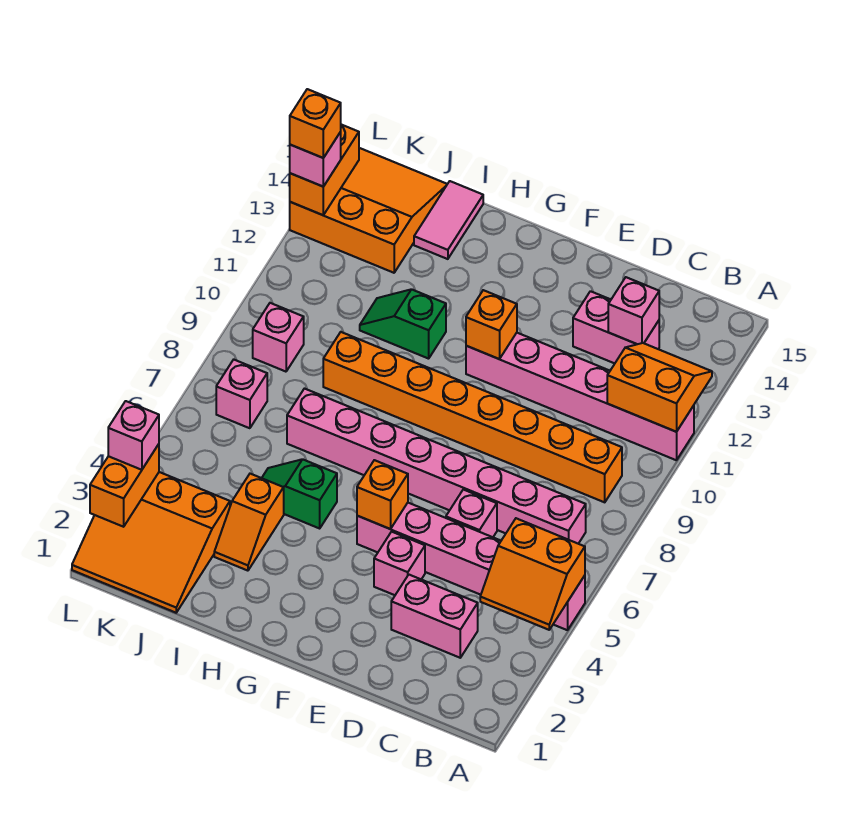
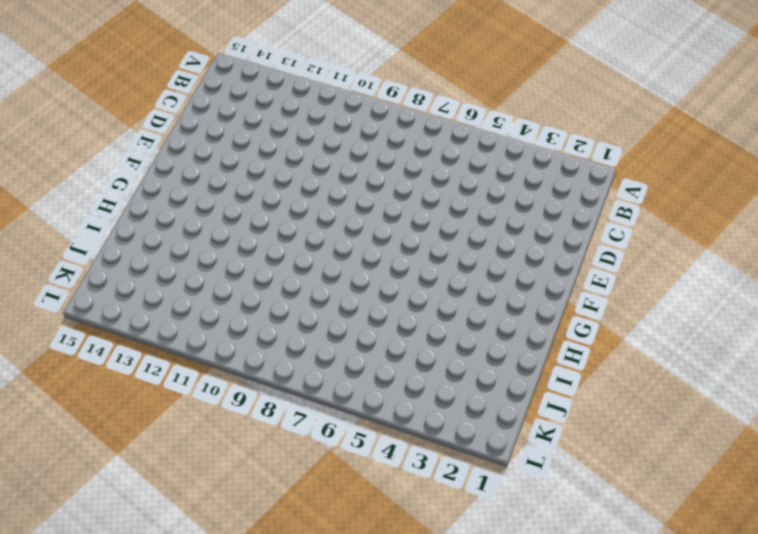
none -> pink 1x6 brick [357,503,585,630]
none -> pink 1x6 brick [466,333,694,460]
none -> pink 1x8 brick [287,389,586,544]

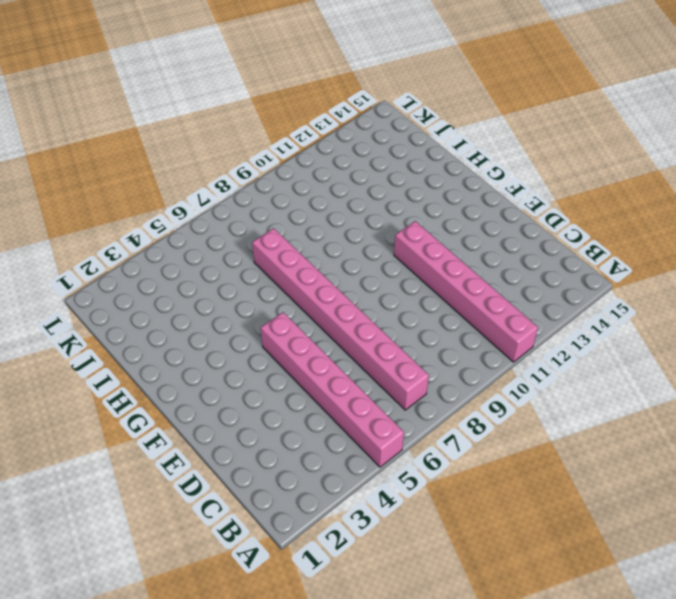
none -> orange 1x8 brick [323,332,622,502]
none -> pink 1x2 brick [391,575,478,658]
none -> pink 1x2 brick [573,291,659,363]

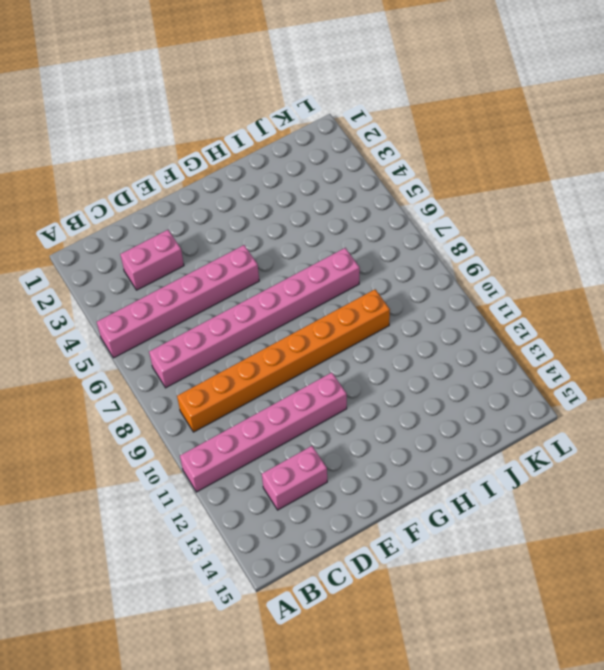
none -> pink 1x1 brick [446,490,497,537]
none -> pink 1x1 brick [374,532,425,595]
none -> green 1x2 slope [262,459,337,528]

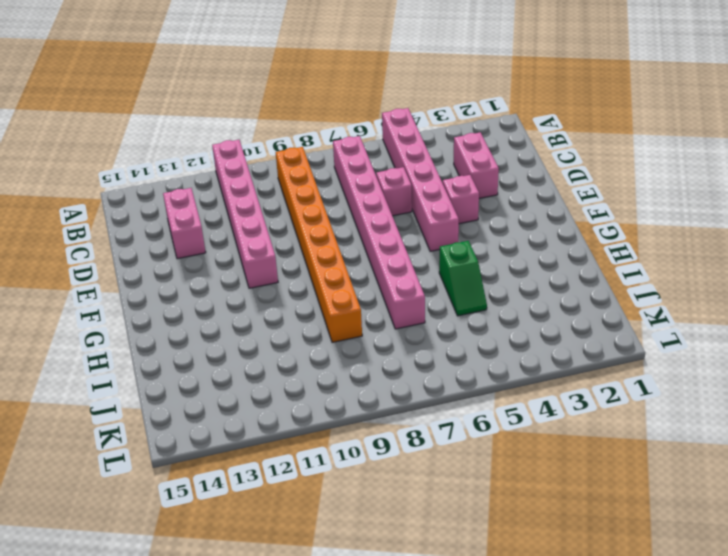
none -> green 1x2 slope [360,289,446,359]
none -> orange 1x2 slope [214,474,284,571]
none -> pink 1x2 tile [414,181,483,259]

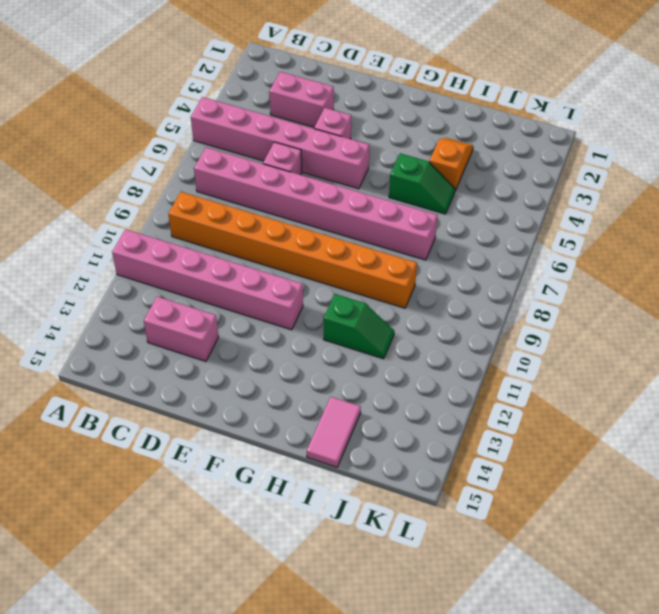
none -> orange 3x3 slope [72,472,230,613]
none -> orange 3x3 slope [290,148,447,273]
none -> pink 1x1 brick [216,360,267,428]

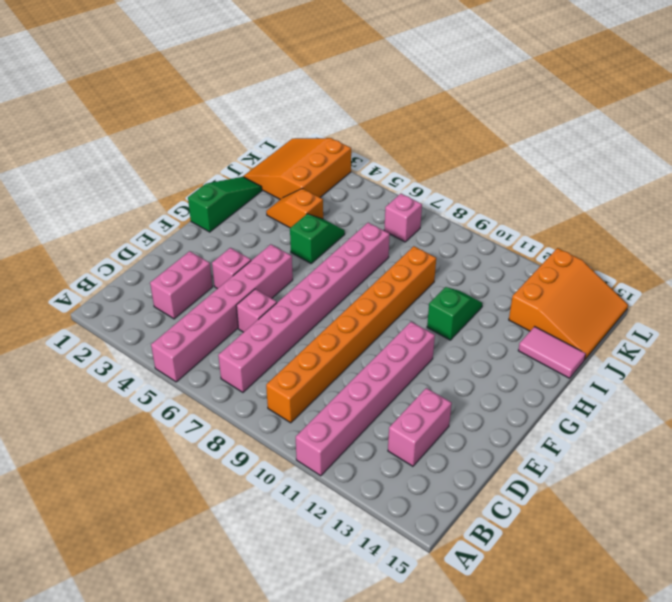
green 1x3 slope [188,177,262,232] -> none
none -> pink 1x1 brick [253,303,304,372]
none -> orange 2x2 slope [480,518,585,630]
none -> orange 2x2 slope [607,343,712,432]

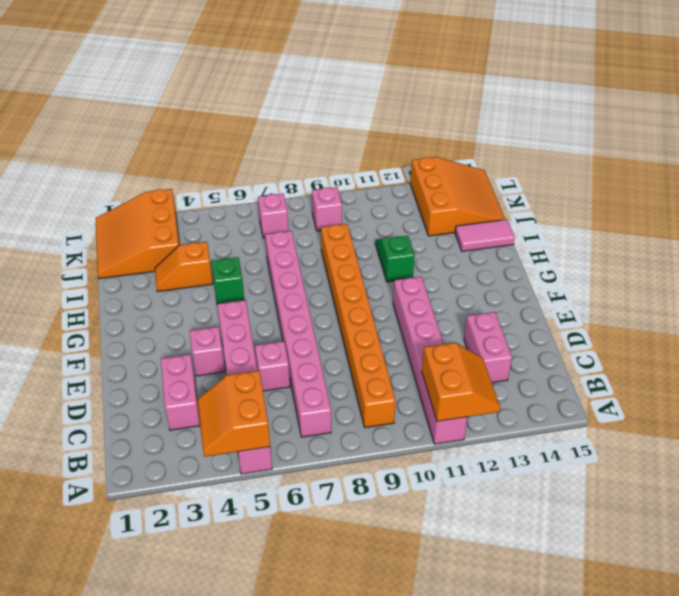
none -> pink 1x1 brick [608,277,659,344]
none -> orange 1x1 brick [357,460,408,529]
none -> orange 1x1 brick [466,290,517,359]

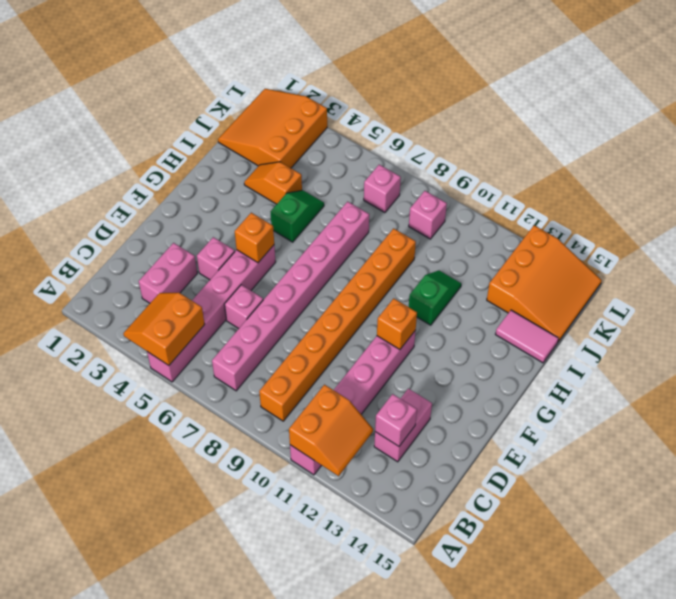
none -> orange 1x2 brick [90,444,159,527]
none -> orange 1x2 brick [290,125,359,215]
none -> pink 1x1 brick [108,401,159,470]

